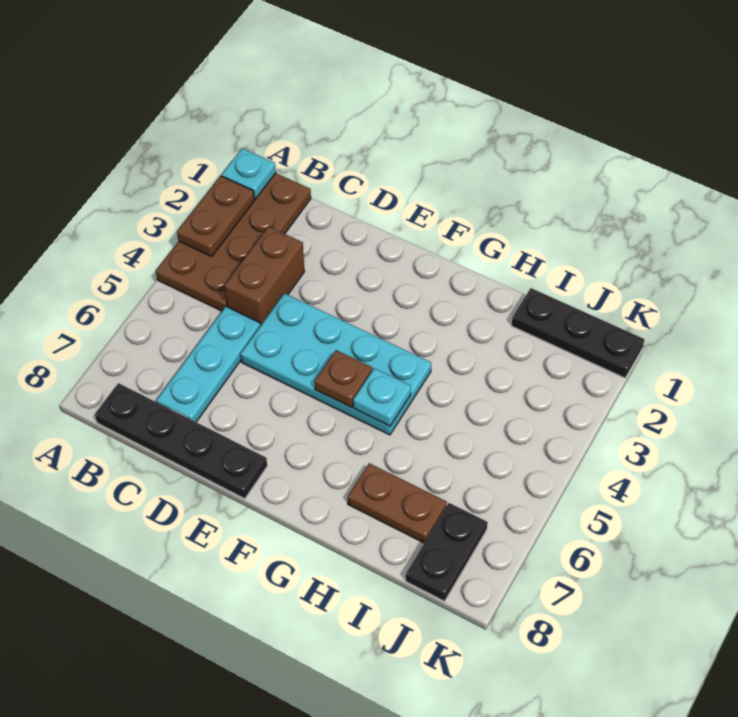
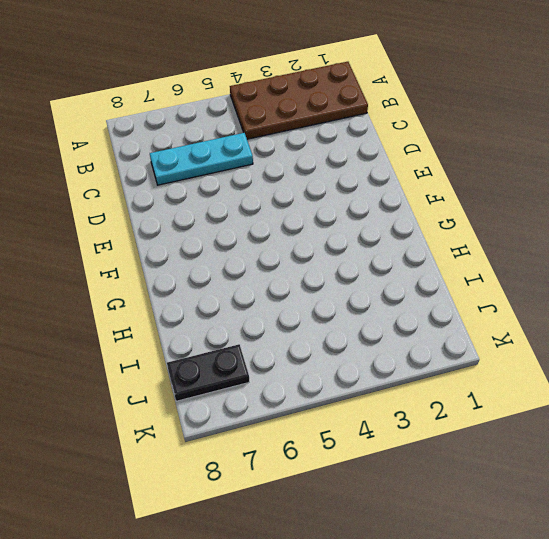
none -> black 1x4 plate [95,383,267,499]
none -> brown 1x2 brick [224,226,304,326]
none -> cyan 2x4 plate [241,293,431,435]

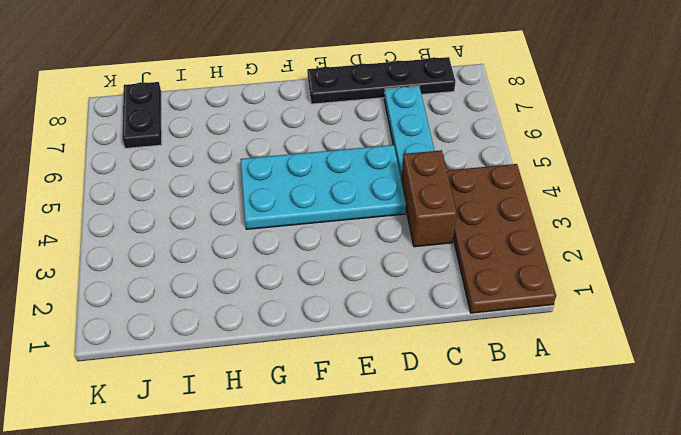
none -> brown 1x2 plate [348,463,447,543]
none -> black 1x3 plate [511,288,645,378]
none -> cyan 1x1 plate [222,148,276,199]

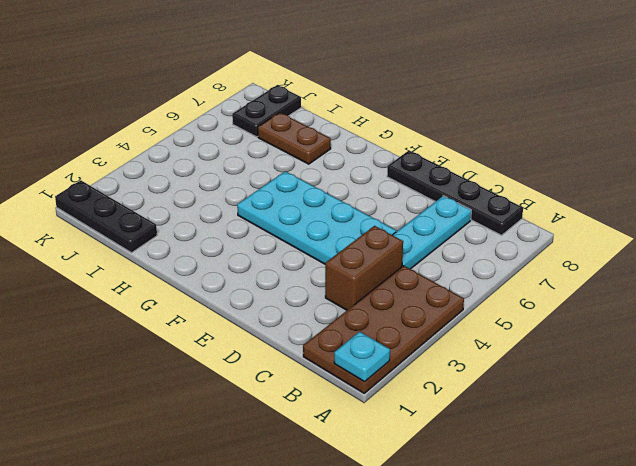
none -> brown 1x2 plate [177,176,255,256]
none -> brown 1x1 plate [315,350,372,407]
none -> cyan 1x1 plate [353,368,411,426]

